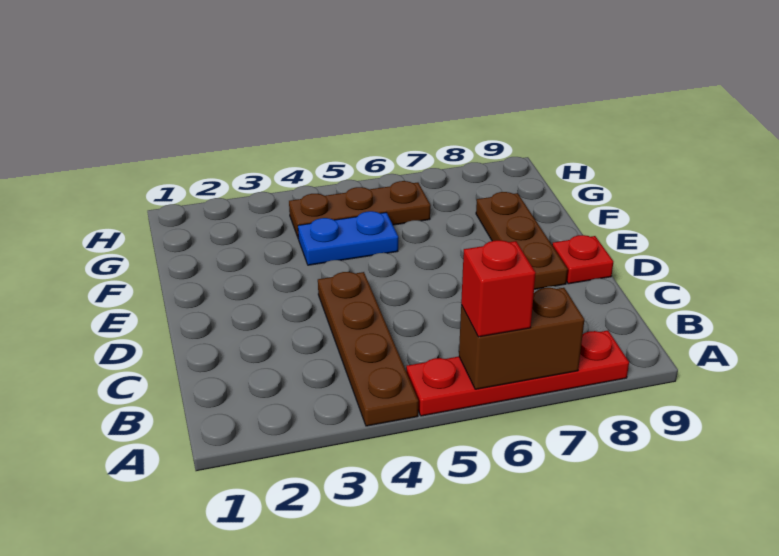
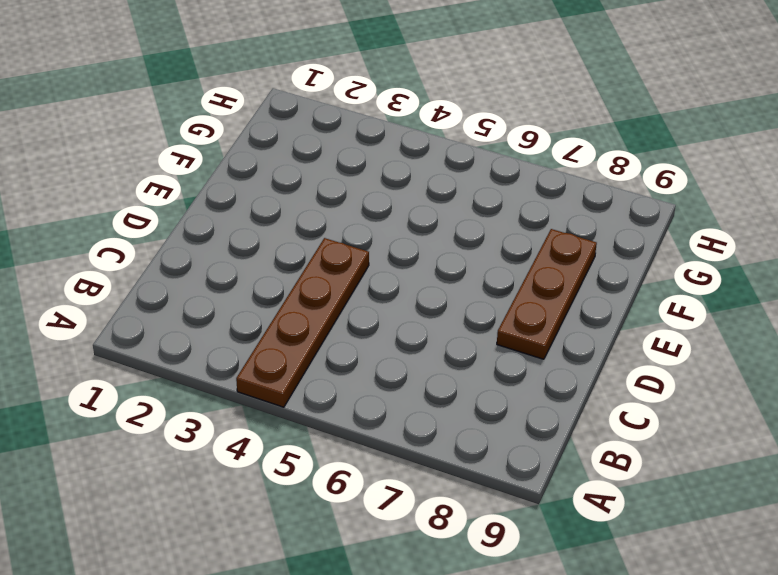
none -> red 1x4 plate [406,331,629,416]
none -> red 1x1 plate [552,235,613,284]

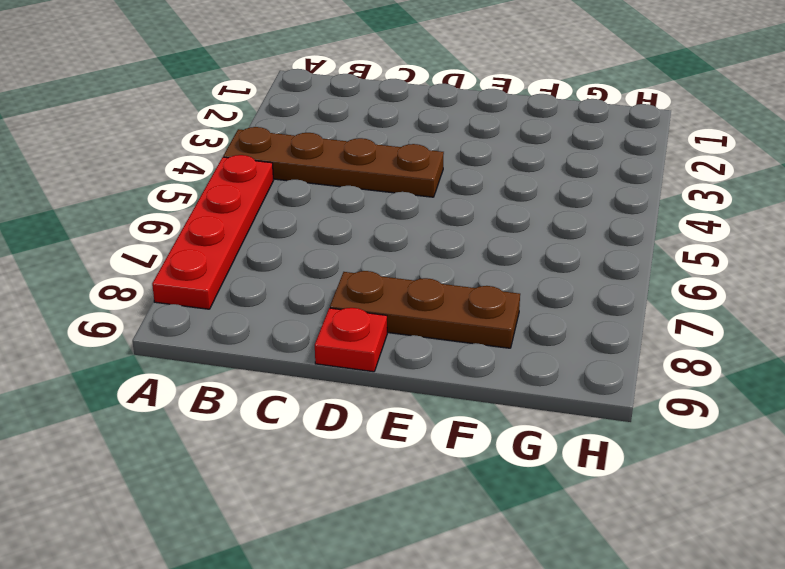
none -> blue 1x2 plate [298,211,398,265]
none -> brown 1x3 plate [289,181,430,239]

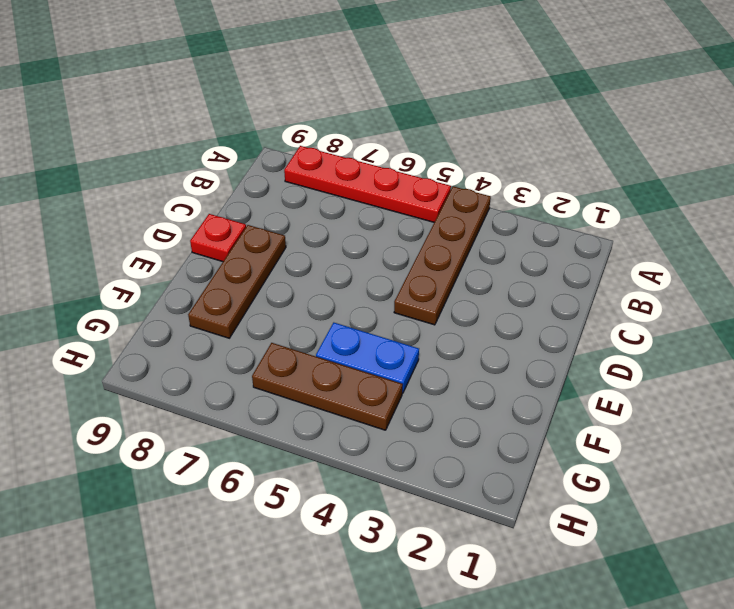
none -> brown 1x2 brick [459,288,584,389]
none -> red 1x1 brick [461,240,536,337]

